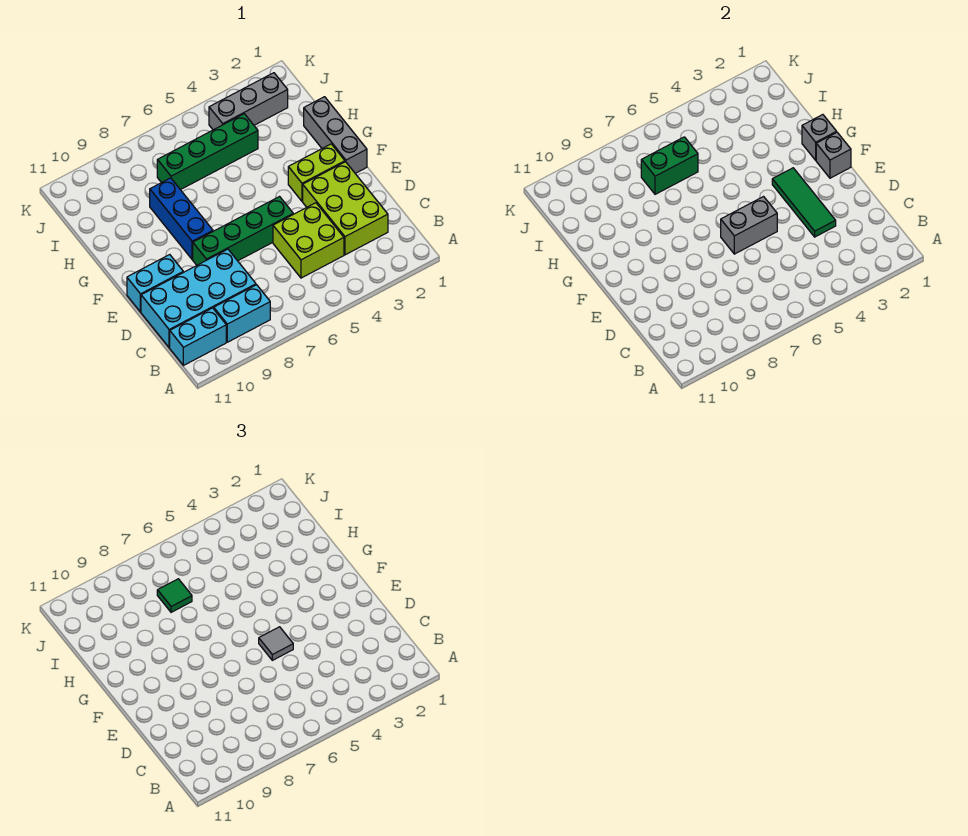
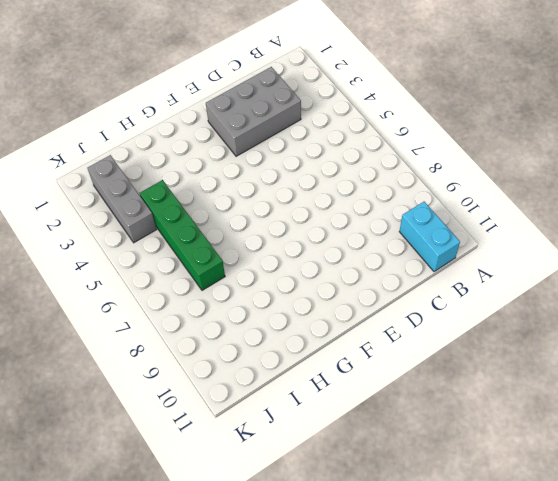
grey 2x3 brick [206,67,301,156] -> lime 2x3 brick [303,162,388,255]
none -> cyan 1x2 brick [214,285,270,342]
none -> lime 2x2 brick [273,203,344,278]
none -> cyan 2x4 brick [141,249,256,348]

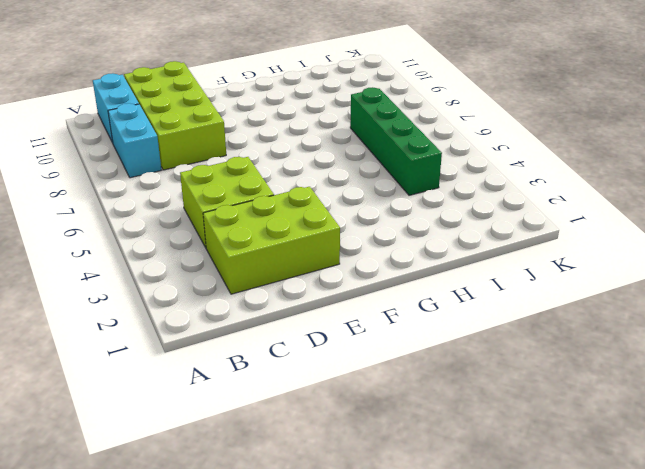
lime 2x4 brick [124,61,226,170] -> cyan 2x4 brick [141,249,256,348]
none -> green 1x4 brick [193,197,293,265]
none -> cyan 1x2 brick [127,255,183,312]
none -> grey 1x3 brick [304,97,367,173]

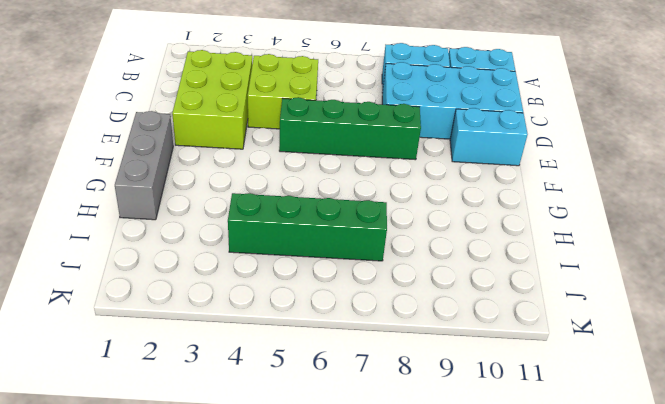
none -> lime 1x2 brick [288,144,345,201]
none -> blue 1x3 brick [150,178,213,259]
none -> grey 1x3 brick [209,73,288,130]

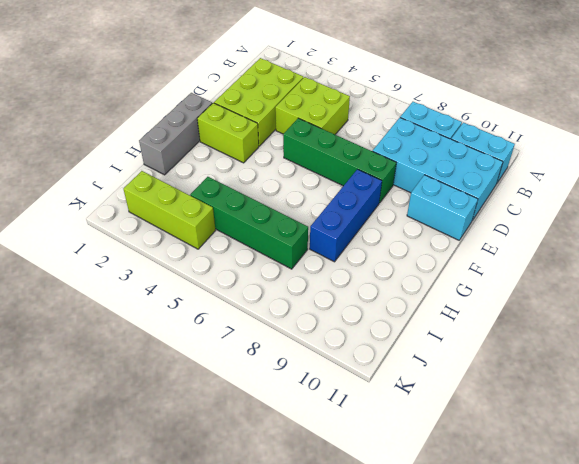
lime 1x3 brick [124,171,216,249] -> grey 1x3 brick [209,73,288,130]
none -> green 1x3 tile [772,168,836,237]
none -> grey 1x2 brick [721,197,777,254]
none -> grey 1x1 brick [816,133,851,178]

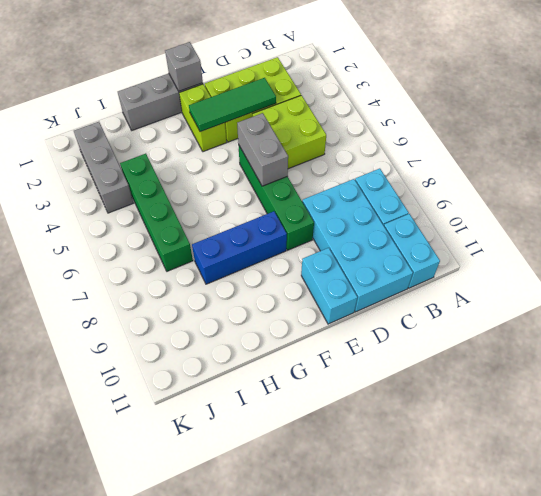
none -> grey 1x1 brick [802,115,837,160]
none -> green 1x2 brick [641,137,698,194]
none -> grey 1x1 tile [259,627,293,660]

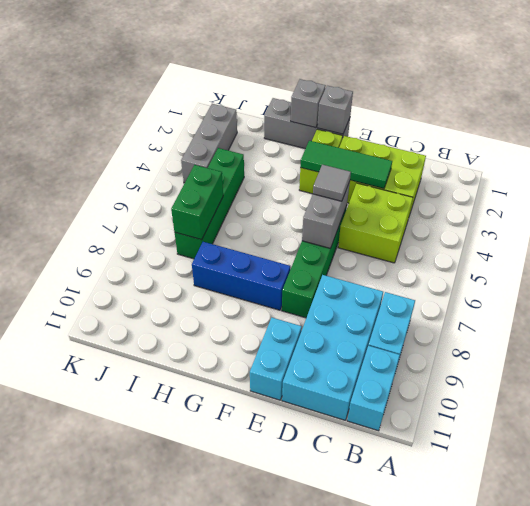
none -> green 1x1 tile [157,579,192,612]

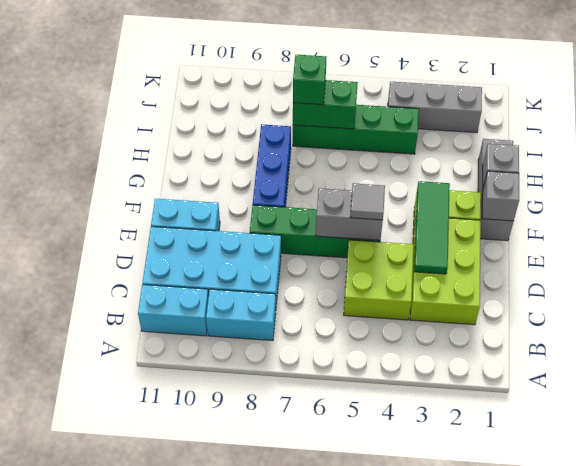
green 1x1 brick [293,55,326,105] -> green 1x1 tile [157,579,192,612]

